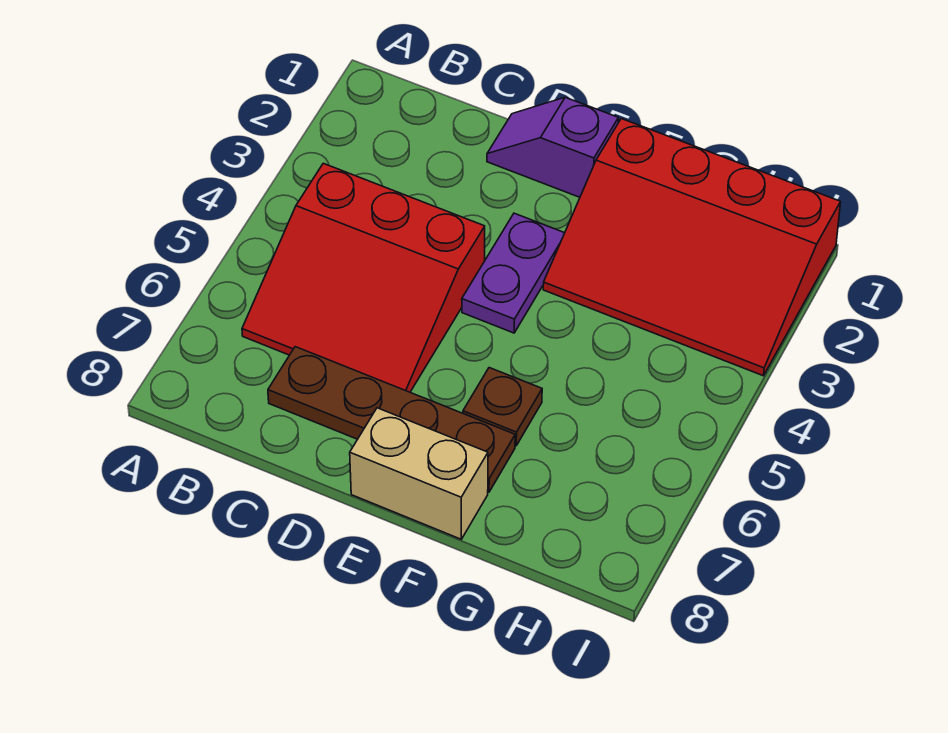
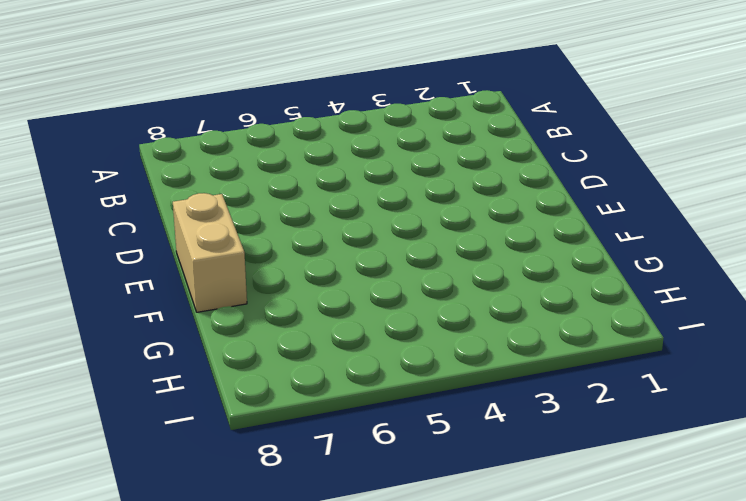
none -> red 3x3 slope [242,163,485,392]
none -> brown 1x4 plate [268,347,515,492]

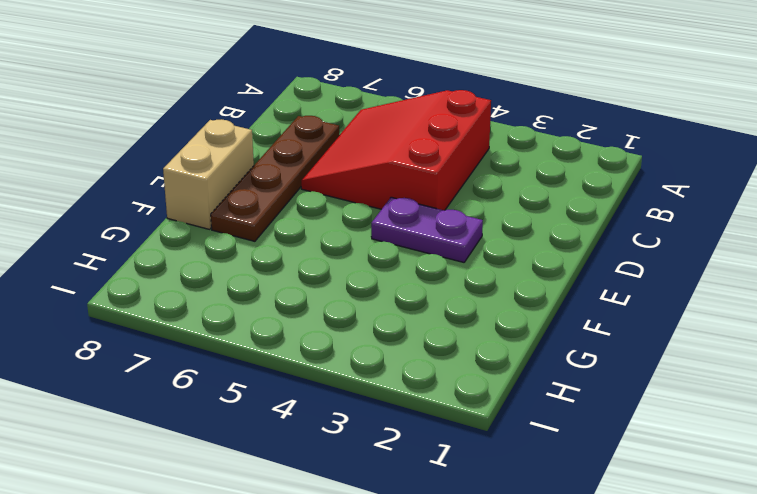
none -> purple 1x2 slope [487,97,618,197]
none -> red 3x4 slope [543,119,841,376]

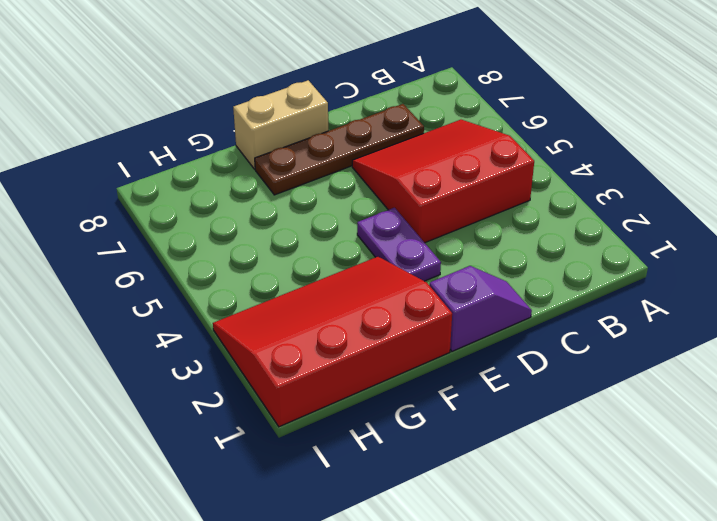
none -> brown 1x1 plate [463,368,542,446]

